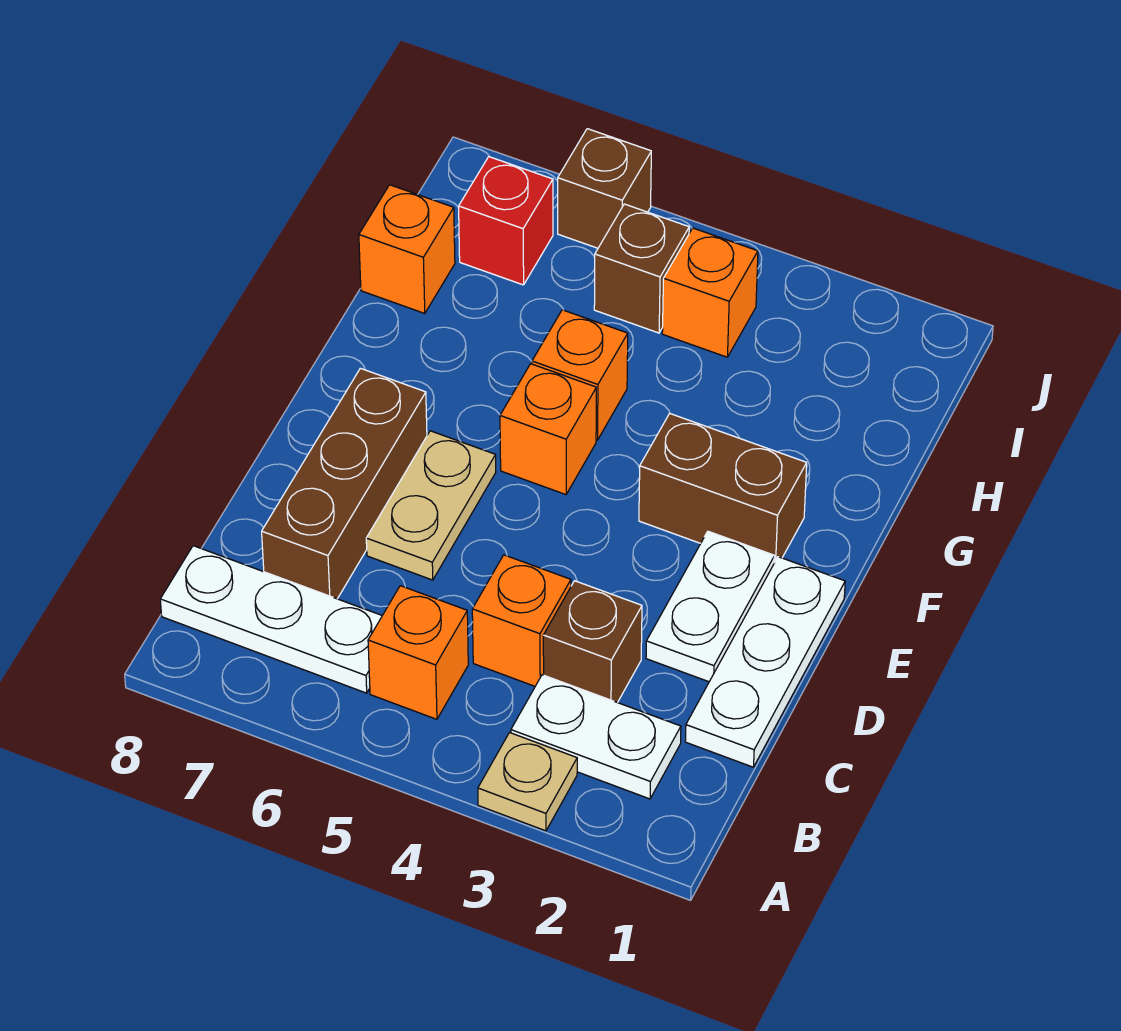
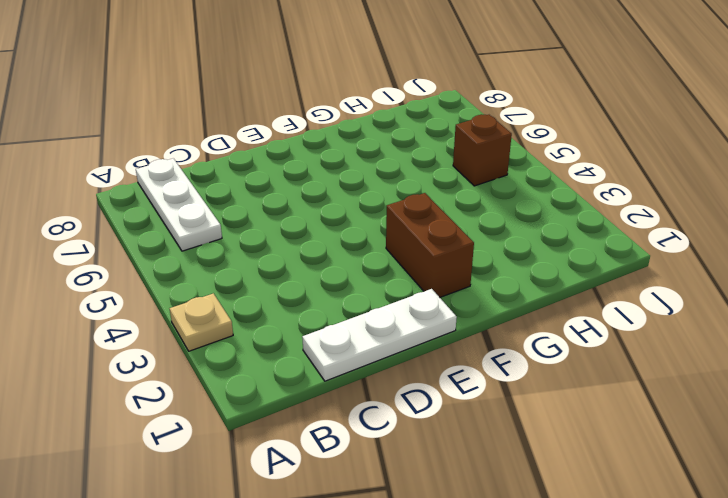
none -> white 1x2 plate [511,675,681,799]
none -> orange 1x1 brick [368,586,468,719]
none -> brown 1x1 brick [543,581,642,703]

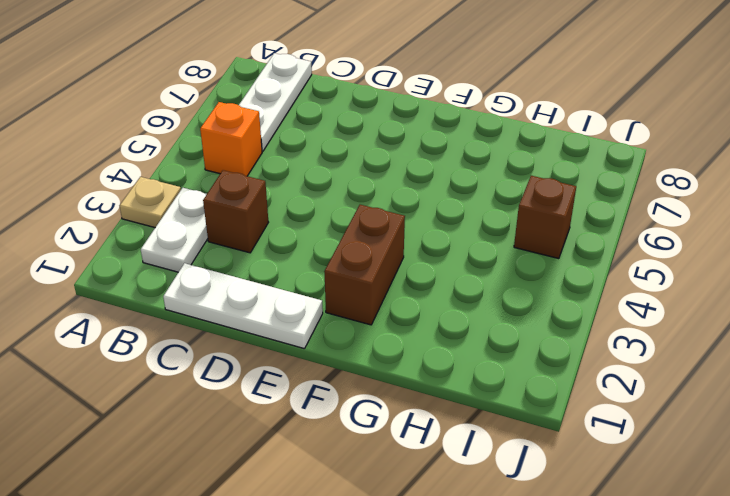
none -> orange 1x1 brick [472,555,571,686]
none -> brown 1x3 brick [262,368,427,599]
none -> white 1x2 plate [646,531,775,682]

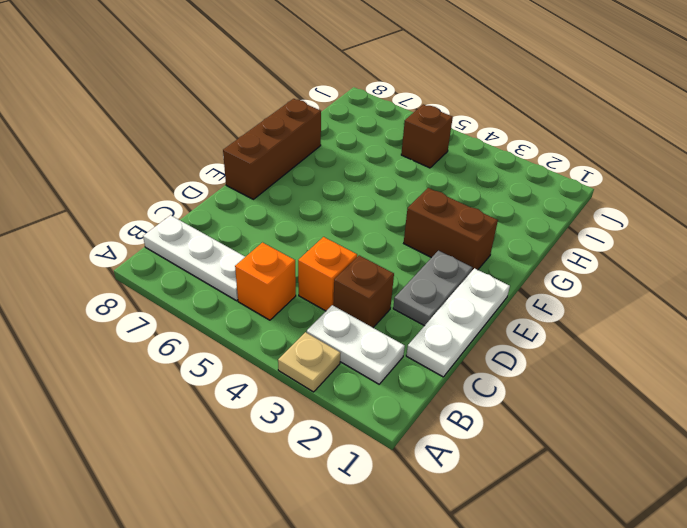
grey 1x2 plate [393,251,472,326] -> white 1x2 plate [646,531,775,682]
brown 1x3 brick [223,99,321,199] -> brown 1x3 brick moved to [262,368,427,599]
none -> tan 1x2 plate [366,431,496,580]
none -> orange 1x1 brick [500,364,596,495]
none -> orange 1x1 brick [532,310,628,440]

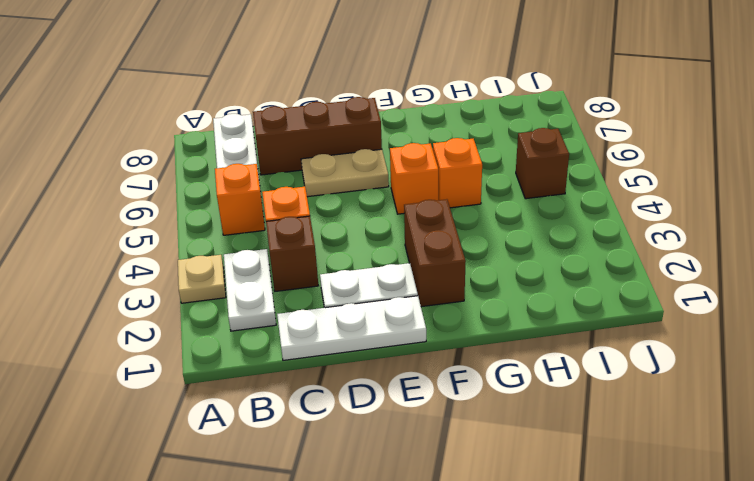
none -> orange 1x1 brick [359,185,455,314]
none -> orange 1x1 brick [662,228,758,357]
none -> red 1x1 brick [459,157,553,285]

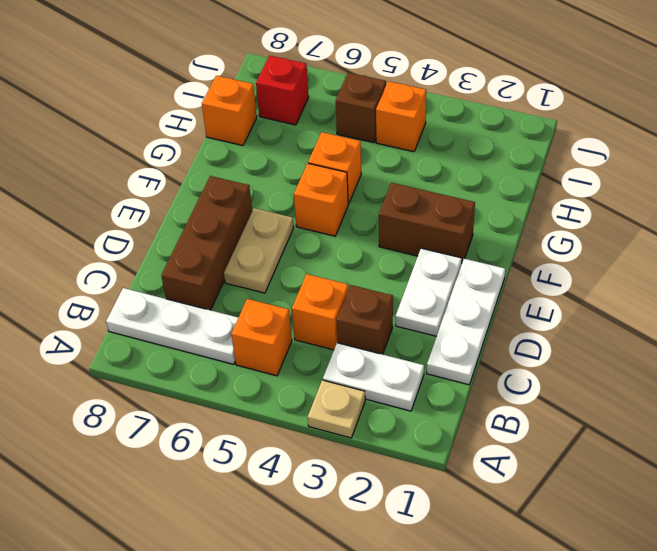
none -> brown 1x1 brick [558,129,651,248]

